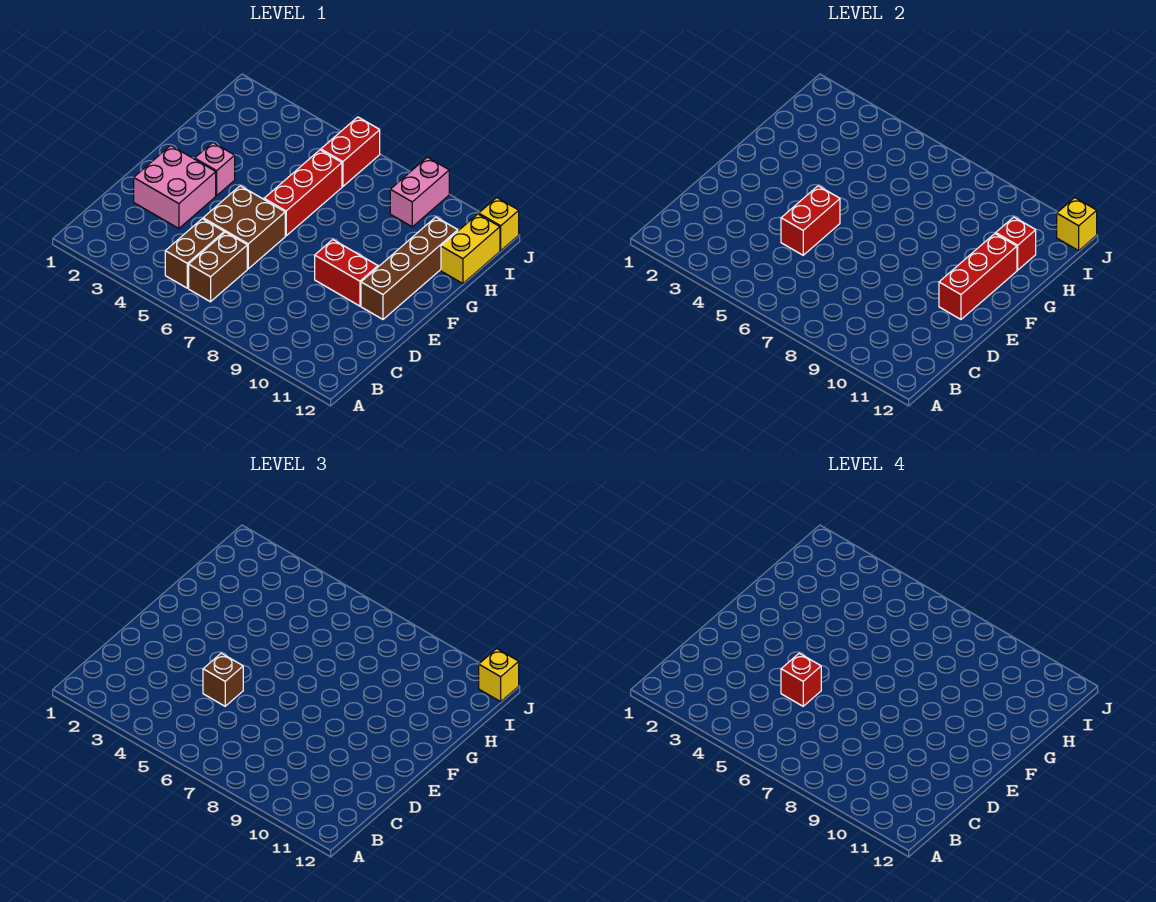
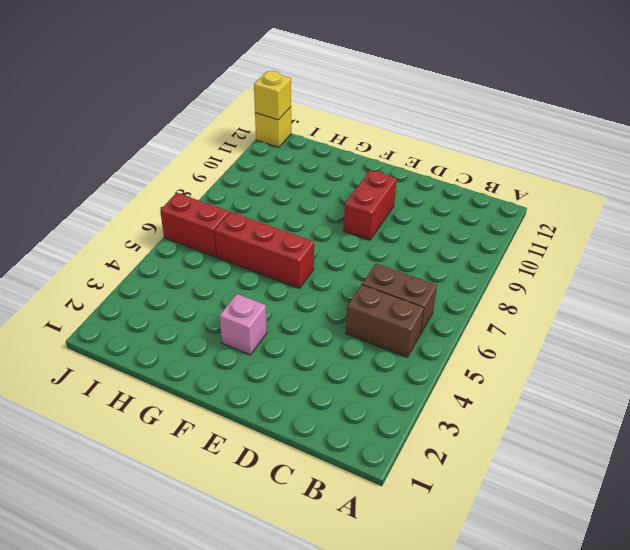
none -> pink 2x2 brick [134,146,216,228]
none -> brown 2x2 brick [203,186,285,269]
none -> brown 1x4 brick [361,217,458,319]

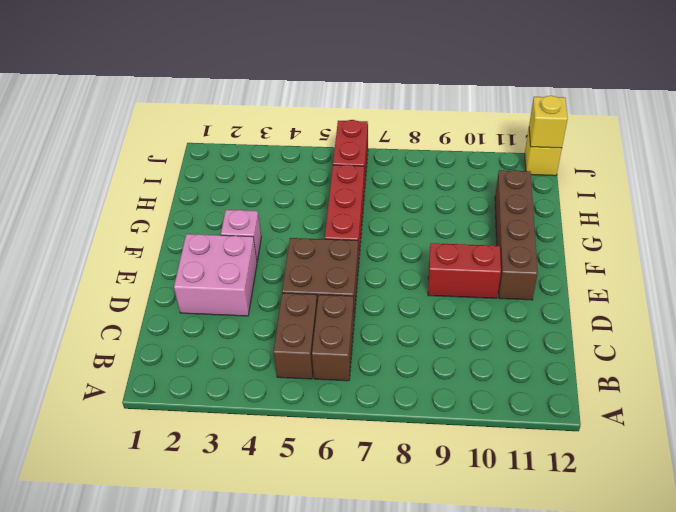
none -> yellow 1x2 brick [441,214,500,284]
none -> pink 1x2 brick [390,157,449,227]
none -> red 1x2 brick [781,186,840,255]

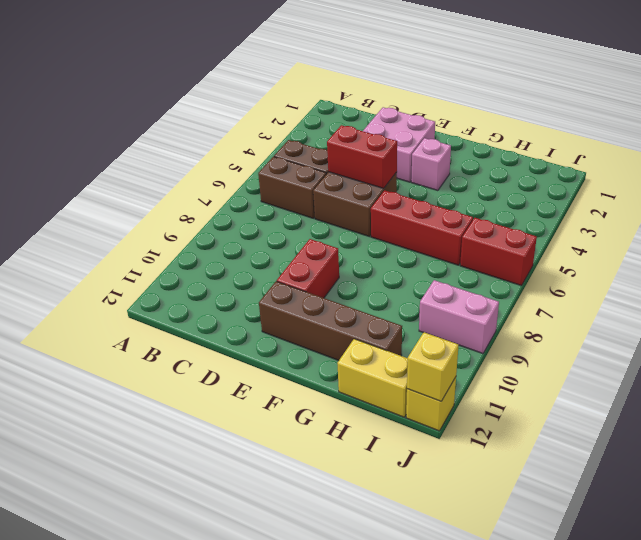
none -> red 1x3 brick [939,234,1017,319]
none -> red 1x1 brick [996,217,1036,270]
none -> brown 1x1 brick [203,653,243,706]

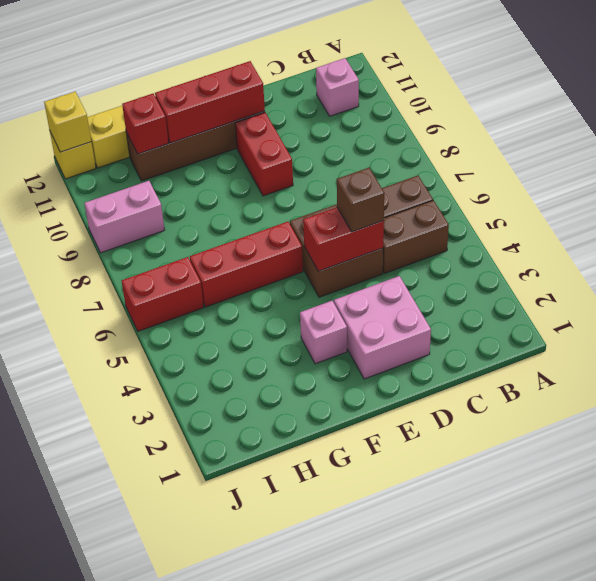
pink 1x1 brick [316,58,359,116] -> none
none -> yellow 1x1 brick [479,649,519,702]
none -> red 1x1 brick [781,653,821,706]

